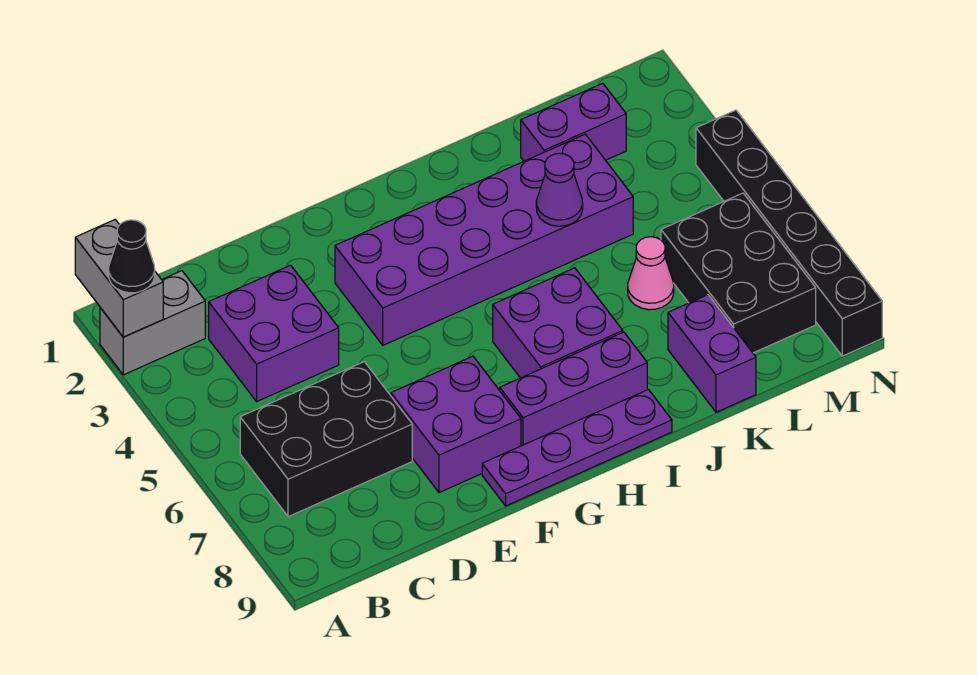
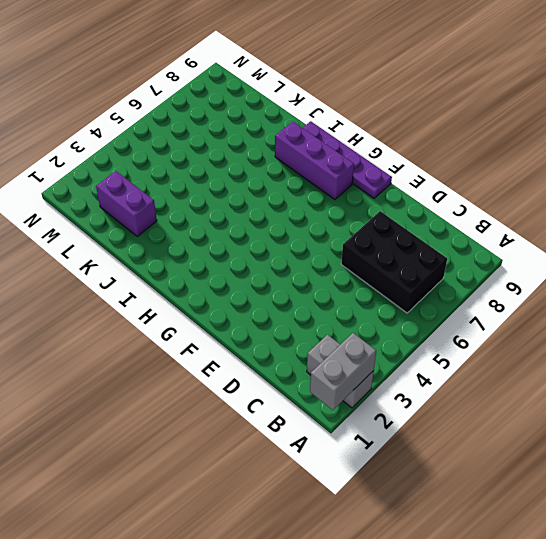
none -> purple 2x2 brick [209,265,339,401]
none -> purple 2x2 brick [391,356,521,493]
none -> purple 2x6 brick [335,134,633,345]

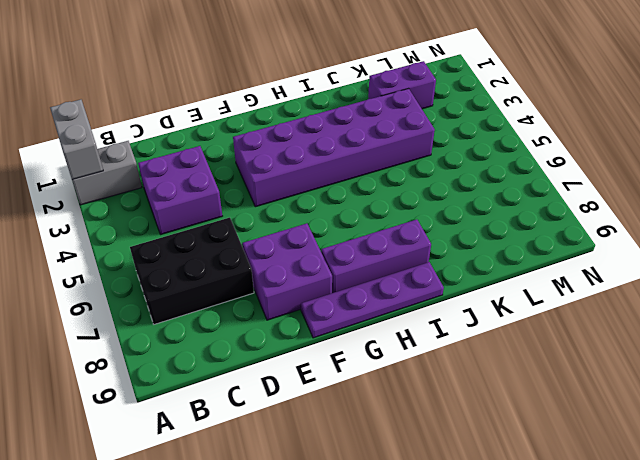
none -> purple 2x2 brick [493,268,623,378]
none -> pink 1x1 cone [628,237,674,310]
none -> purple 1x2 brick [668,295,756,412]

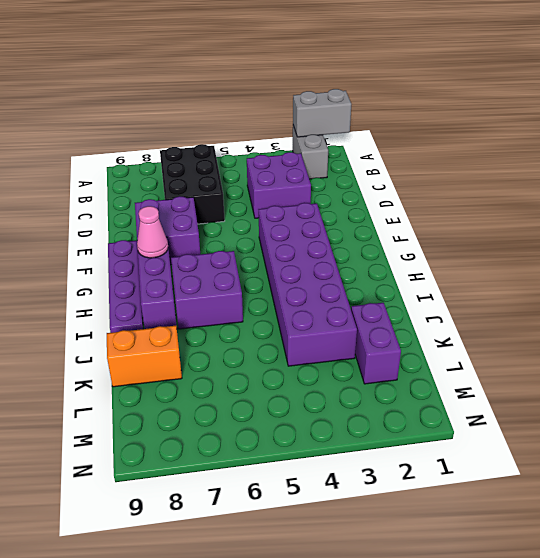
pink 1x1 cone [137,206,168,258] -> pink 1x1 cone moved to [628,237,674,310]
orange 1x2 brick [107,326,182,387] -> purple 1x2 brick [668,295,756,412]
none -> black 2x3 brick [661,193,816,353]
none -> black 1x6 brick [696,110,882,356]
none -> purple 1x1 cone [536,153,583,226]

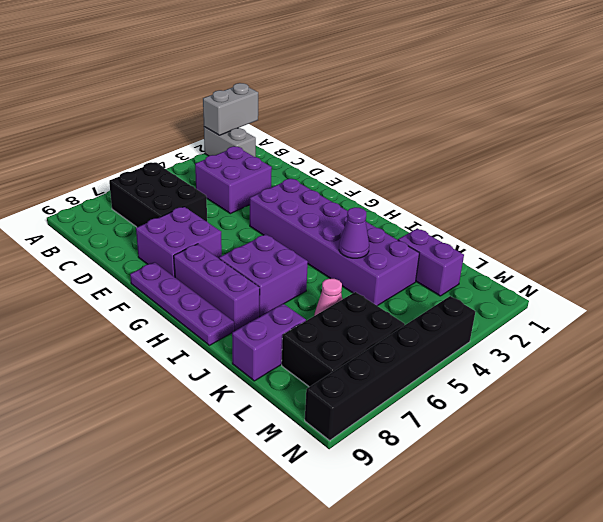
none -> black 1x1 cone [109,220,155,293]

